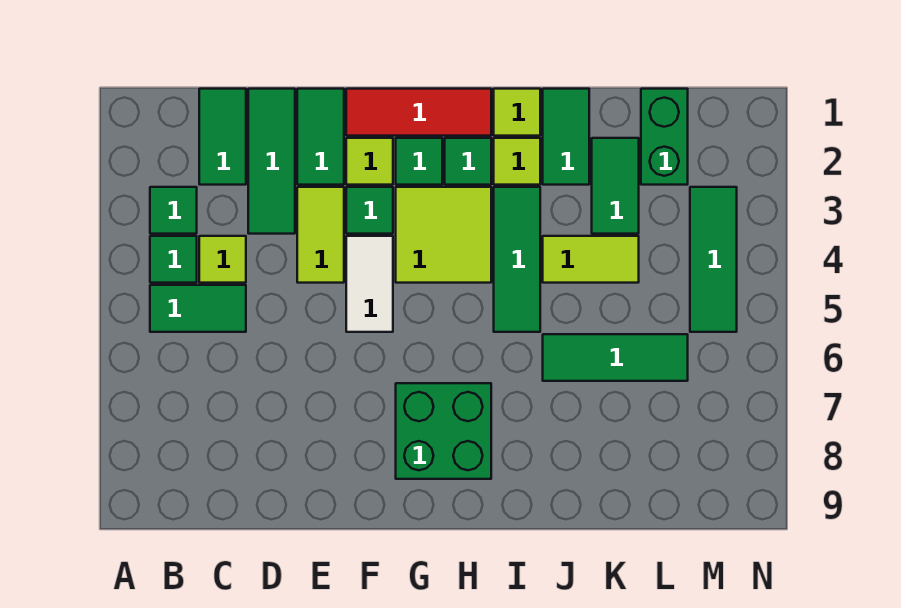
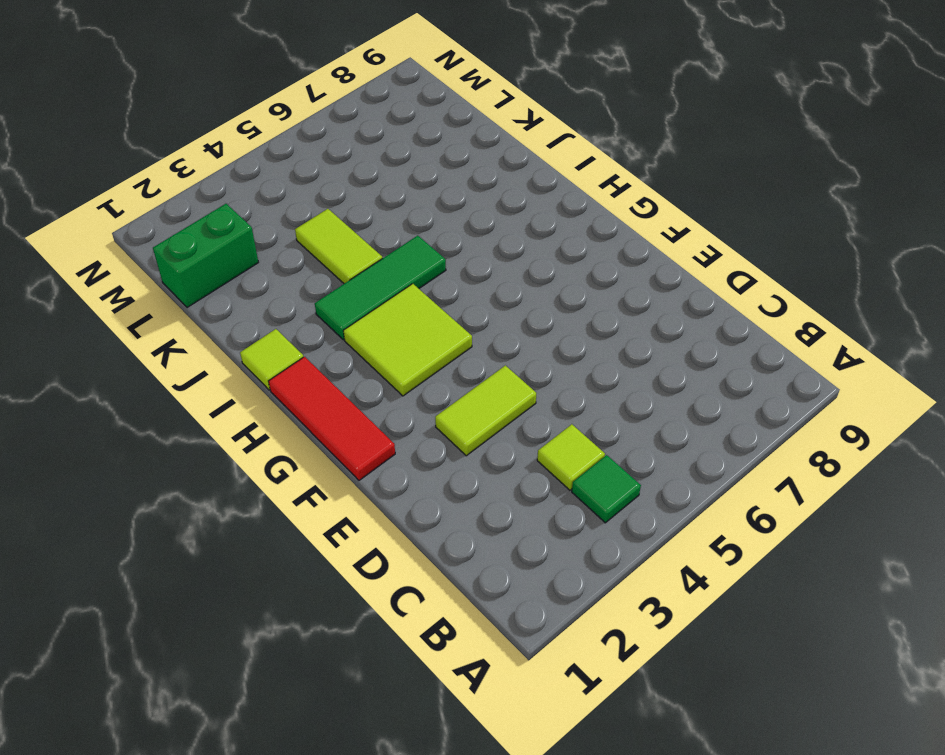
none -> green 1x1 tile [150,187,197,234]
none -> green 1x2 tile [150,285,246,332]
none -> green 1x2 tile [199,89,246,185]

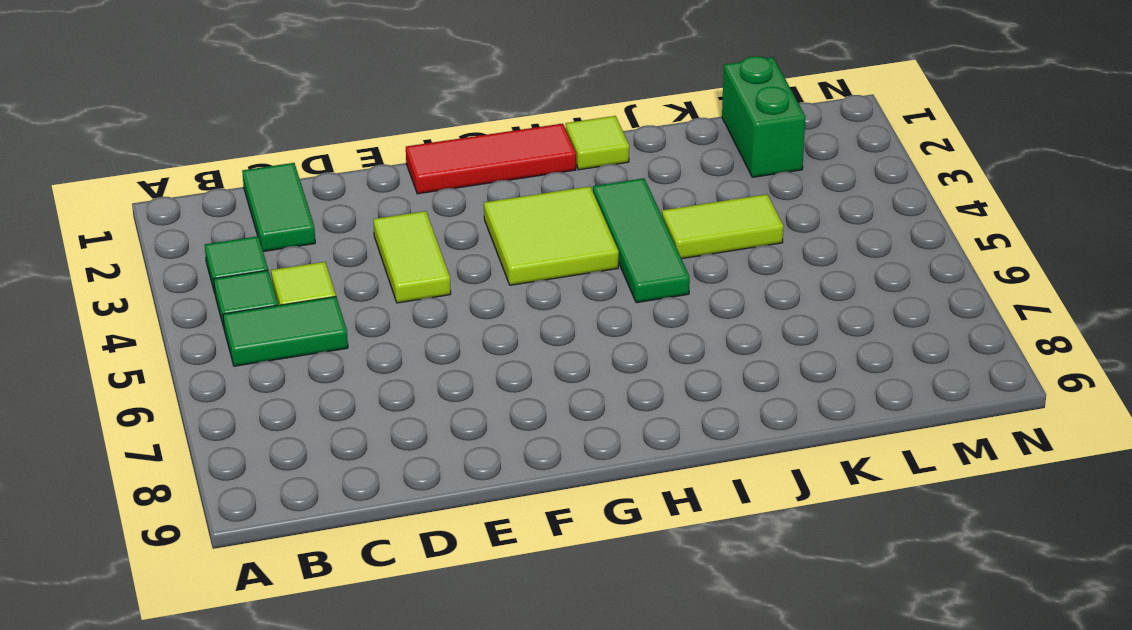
none -> green 1x3 tile [248,89,295,234]
none -> green 1x2 tile [297,89,344,185]
none -> lime 1x1 tile [346,138,393,185]

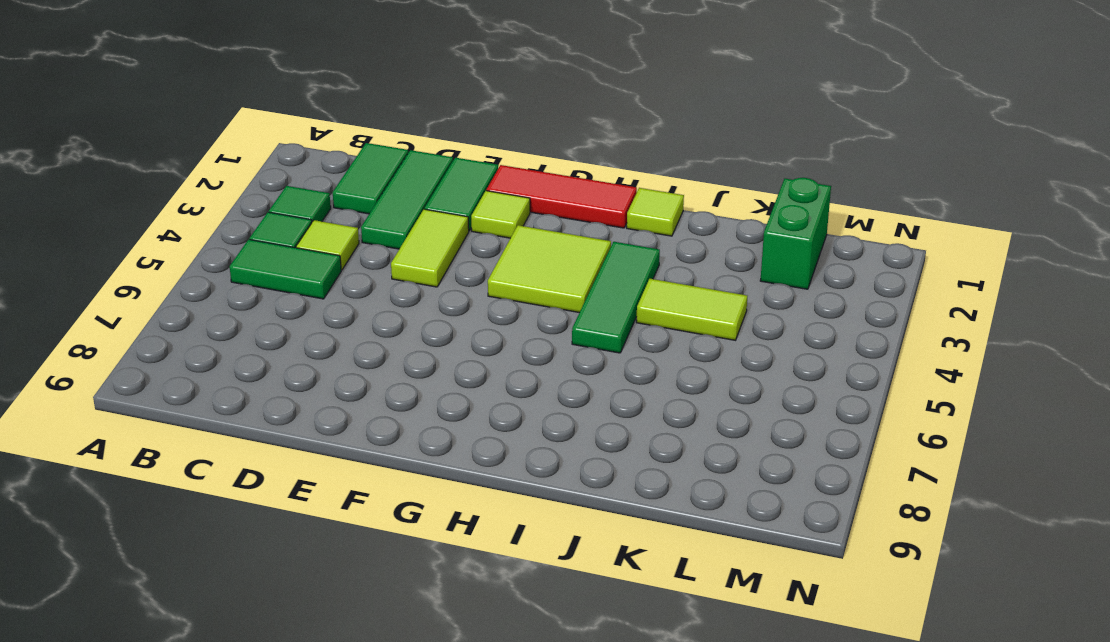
none -> green 1x1 tile [346,187,393,234]
none -> white 1x2 tile [346,236,393,332]
none -> green 1x1 tile [396,138,442,185]

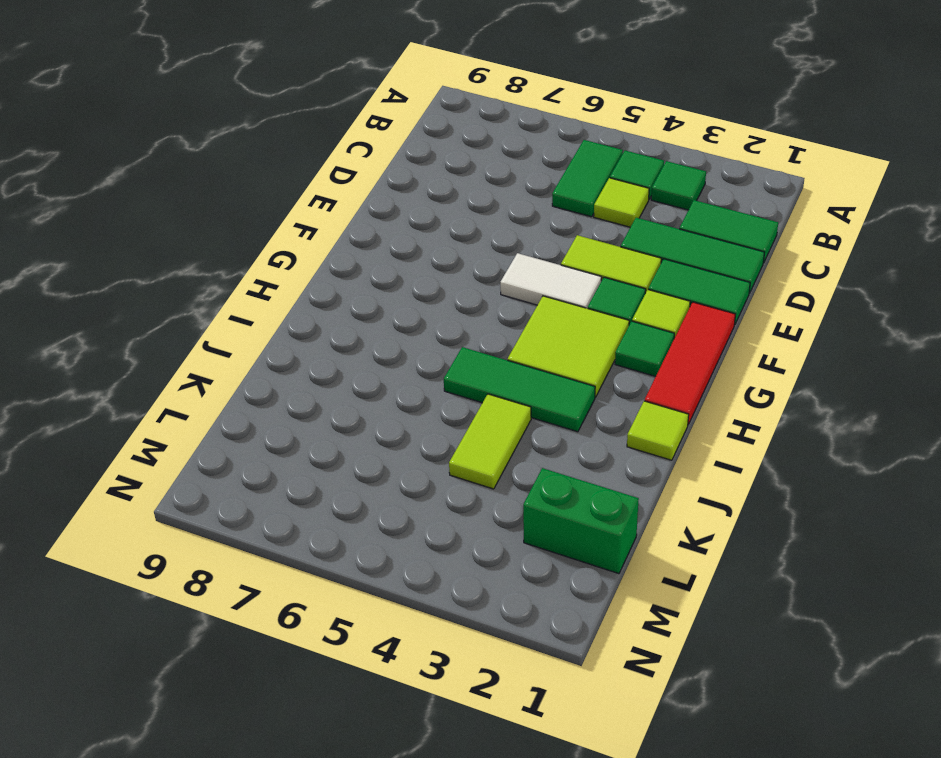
none -> green 2x2 brick [396,383,491,479]
none -> green 1x1 tile [445,138,491,185]
none -> lime 1x1 tile [494,138,540,185]

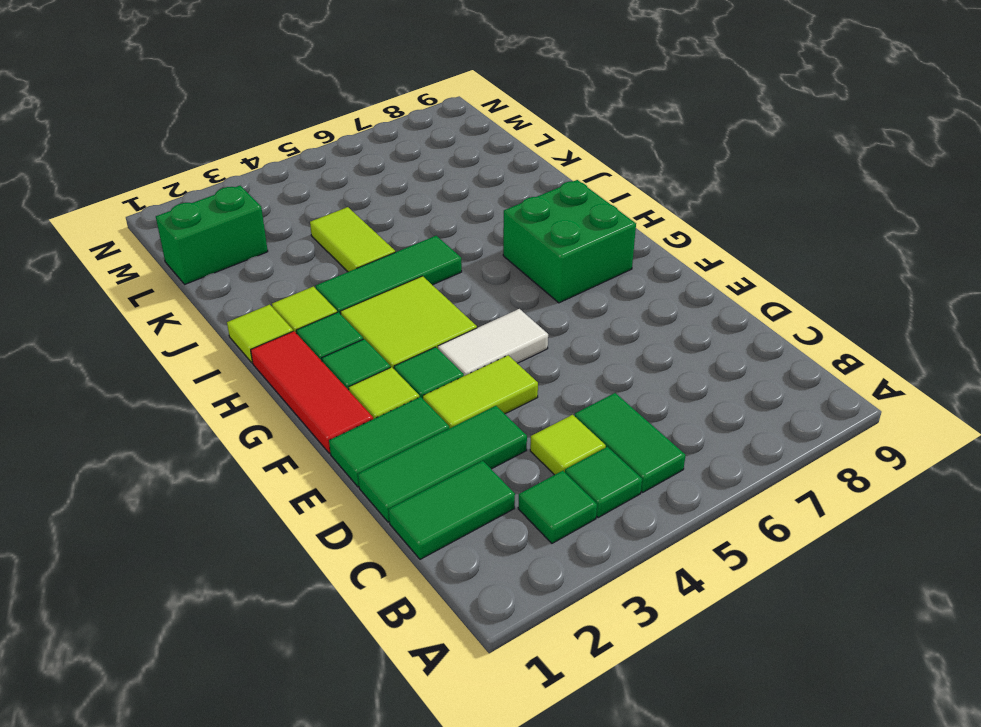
none -> green 1x2 tile [543,89,589,185]
none -> green 1x3 tile [543,334,688,381]
none -> green 1x2 tile [592,138,639,234]

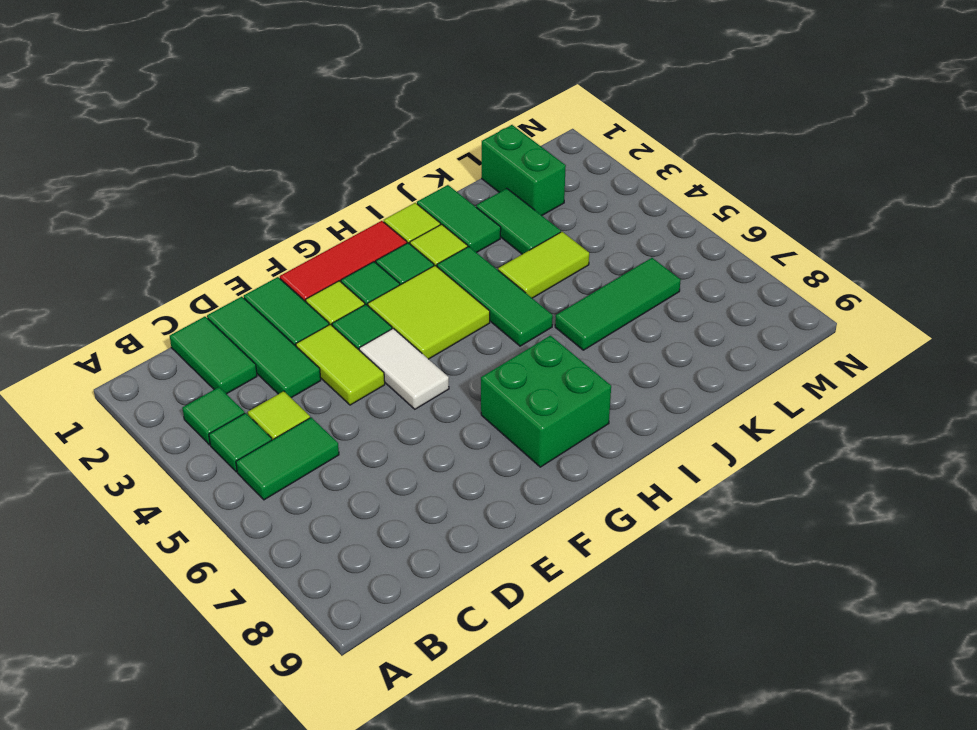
none -> green 1x3 tile [690,187,737,332]

